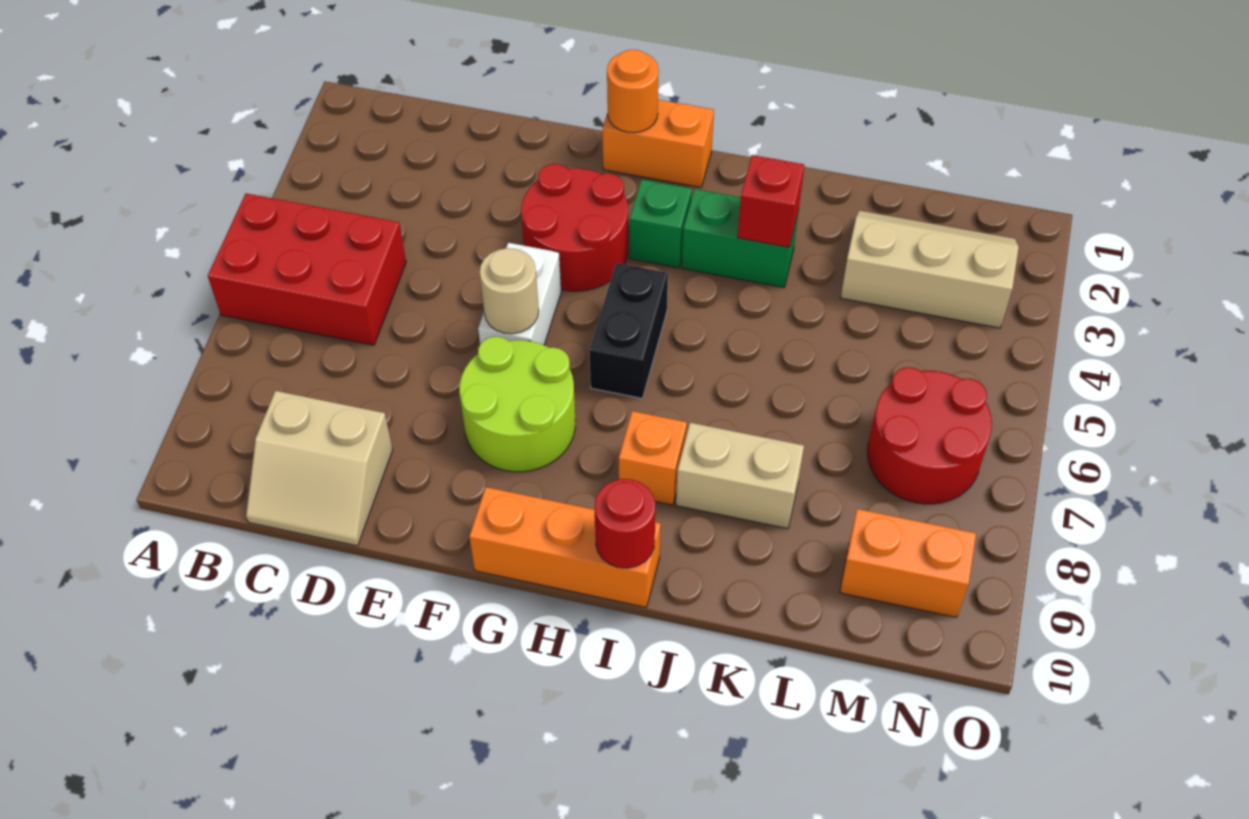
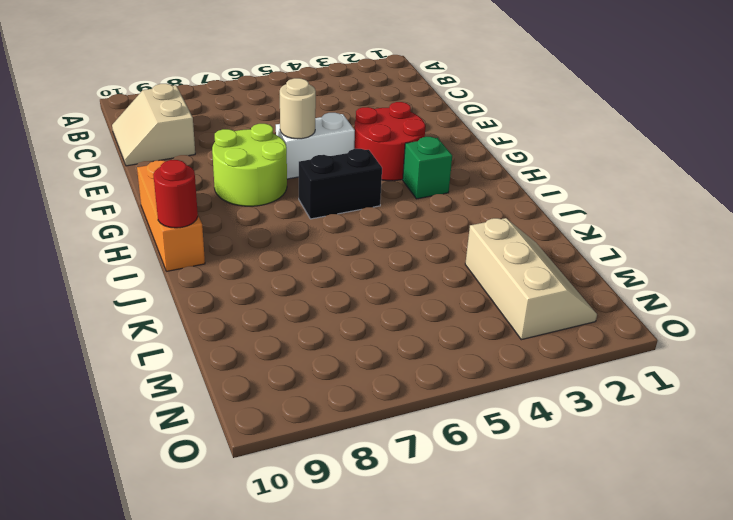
none -> red 2x3 brick [208,193,406,345]
none -> orange 1x2 brick [602,100,714,187]
none -> green 1x2 brick [682,189,799,288]

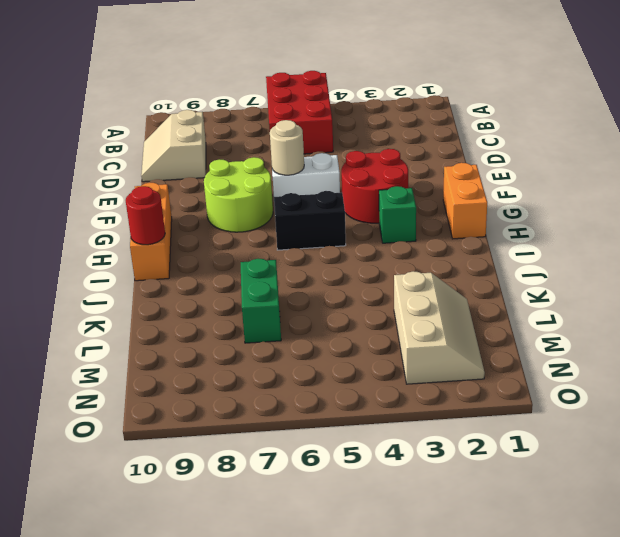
green 1x2 brick [241,259,281,343] -> green 1x2 brick moved to [682,189,799,288]
none -> orange 1x1 brick [619,411,687,505]
none -> tan 1x2 brick [676,423,804,529]
none -> red 2x2 round brick [867,367,992,504]

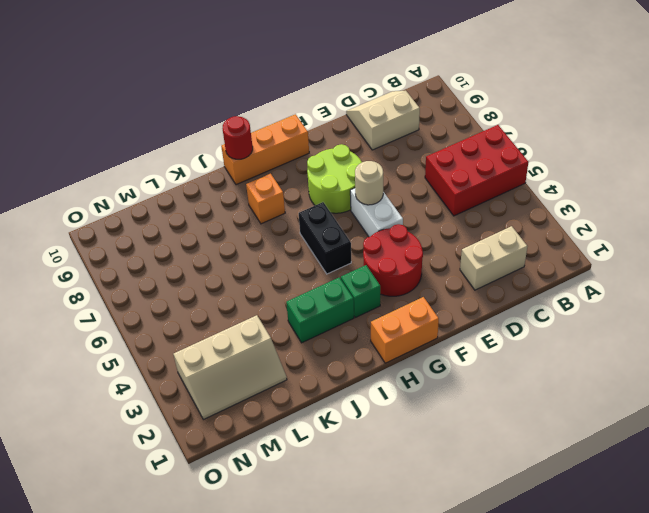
tan 1x2 brick [460,226,527,290] -> tan 1x2 brick moved to [676,423,804,529]
none -> red 2x2 round brick [867,367,992,504]
none -> orange 1x2 brick [840,509,976,617]
none -> orange 1x1 round brick [607,49,659,133]

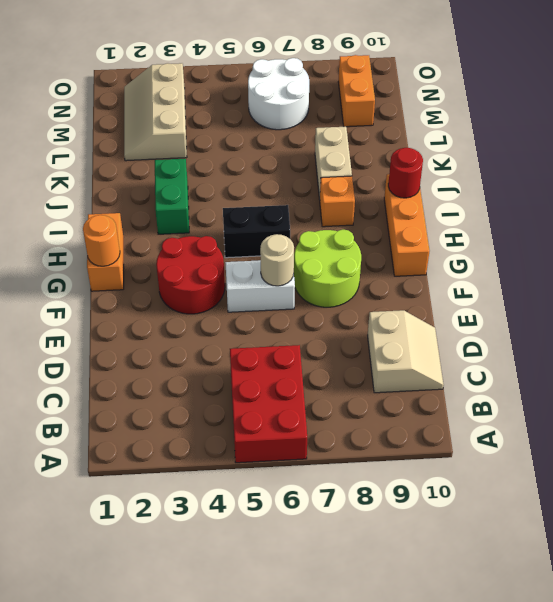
white 2x2 round brick [248,58,309,130] -> red 2x2 round brick [867,367,992,504]
none -> green 1x1 brick [630,179,692,268]
none -> red 1x1 brick [738,155,804,247]

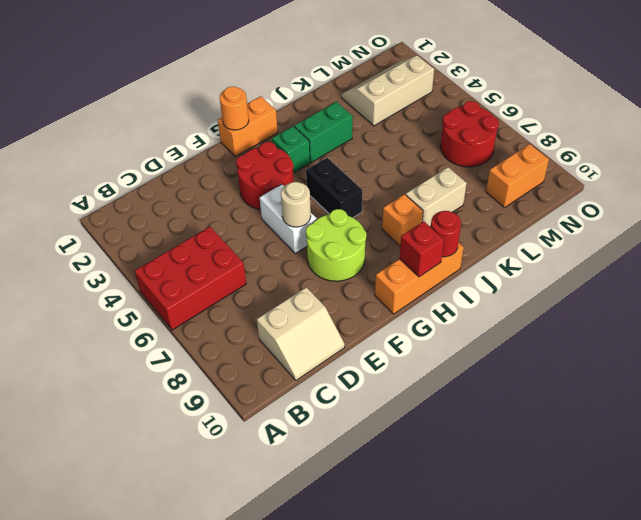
red 1x1 brick [400,221,444,277] -> red 1x1 brick moved to [738,155,804,247]

